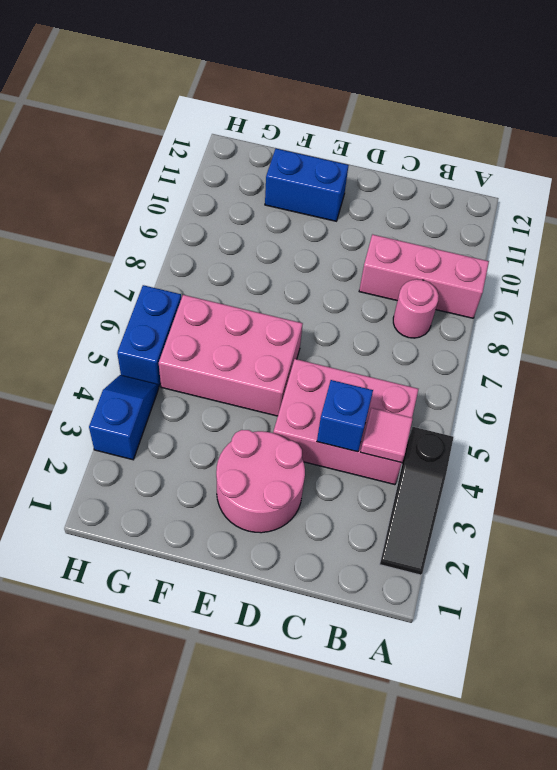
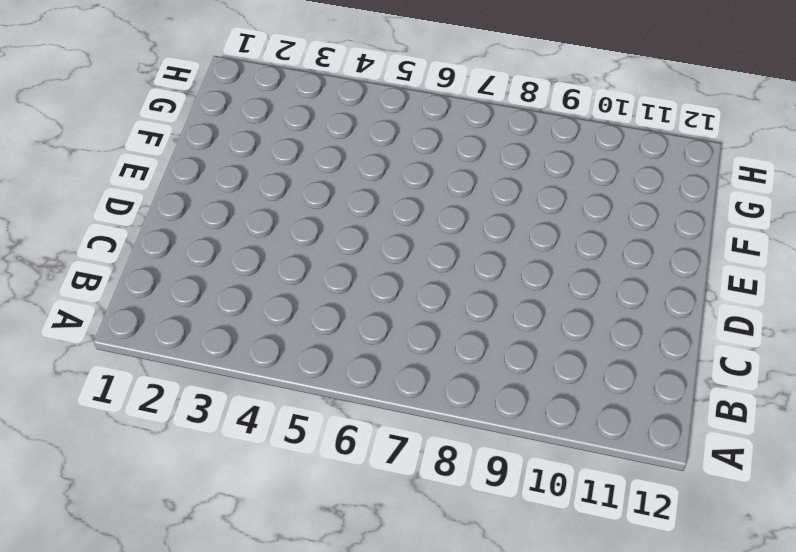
none -> black 1x3 slope [380,427,454,575]
none -> pink 1x3 brick [359,234,489,318]

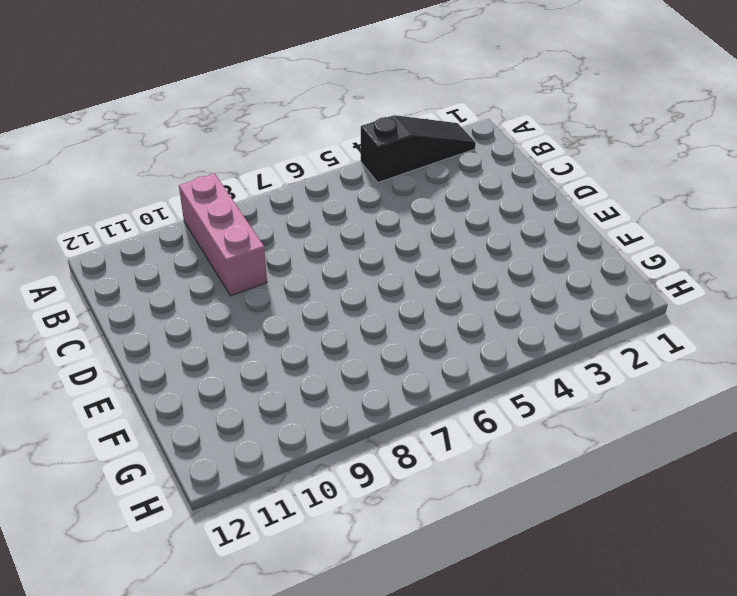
none -> pink 2x3 brick [273,359,418,485]
none -> pink 1x1 round brick [393,279,439,338]

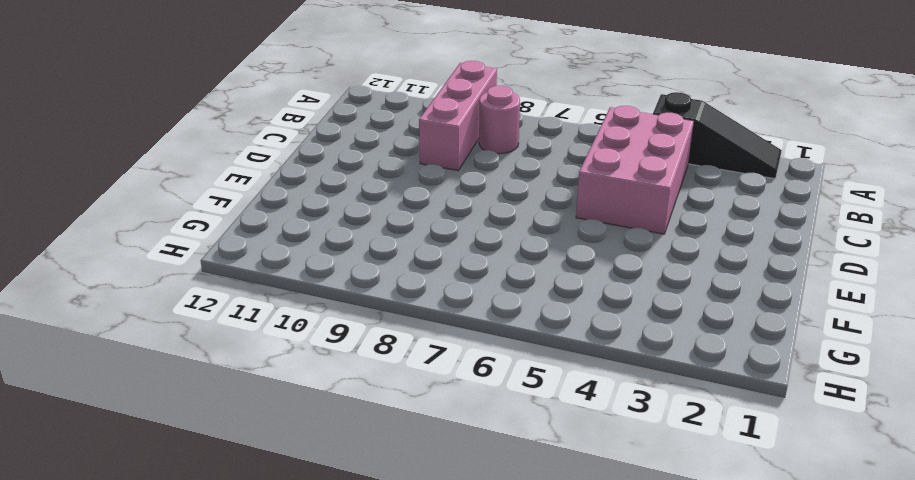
none -> pink 2x2 round brick [216,430,305,533]
none -> pink 2x3 brick [159,295,303,416]

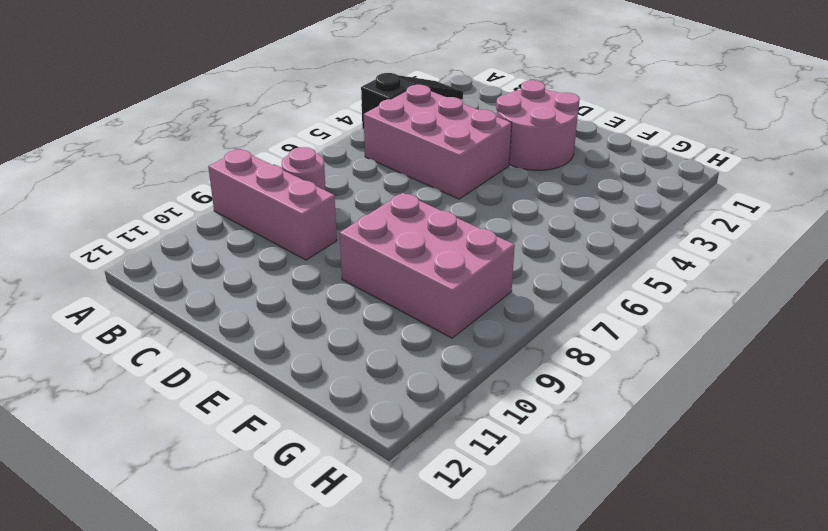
pink 2x3 brick [340,193,515,338] -> pink 2x3 brick moved to [159,295,303,416]
none -> blue 1x2 brick [265,149,349,221]
none -> blue 1x2 slope [89,375,159,460]

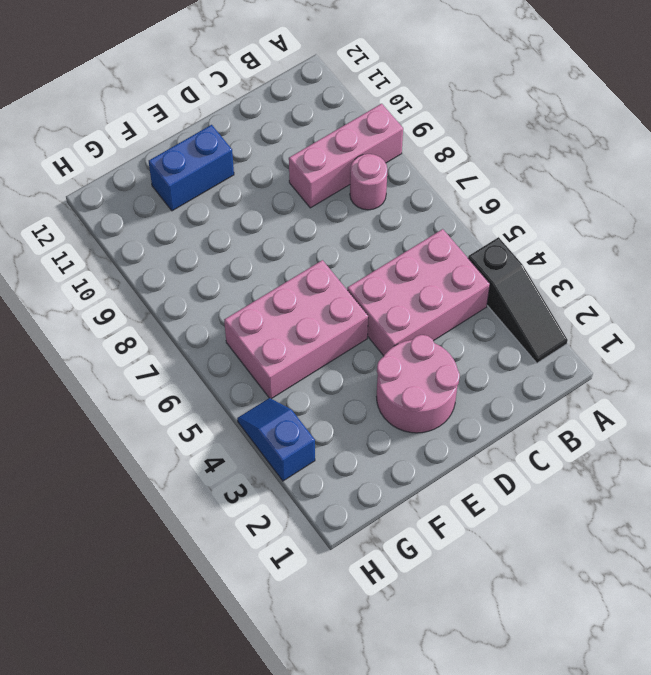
none -> blue 1x2 brick [117,285,181,387]
none -> pink 1x1 tile [361,408,413,463]

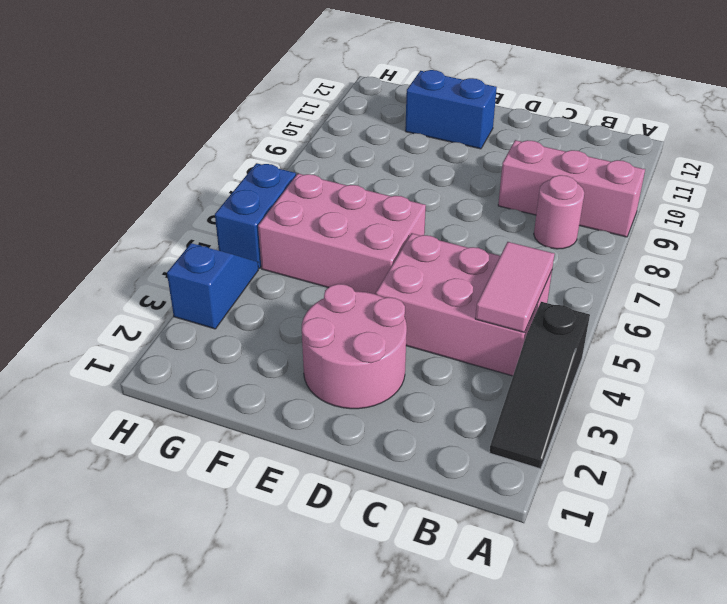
pink 1x2 tile [475,242,554,333] -> pink 1x1 tile [361,408,413,463]
none -> blue 1x1 brick [317,380,373,452]

